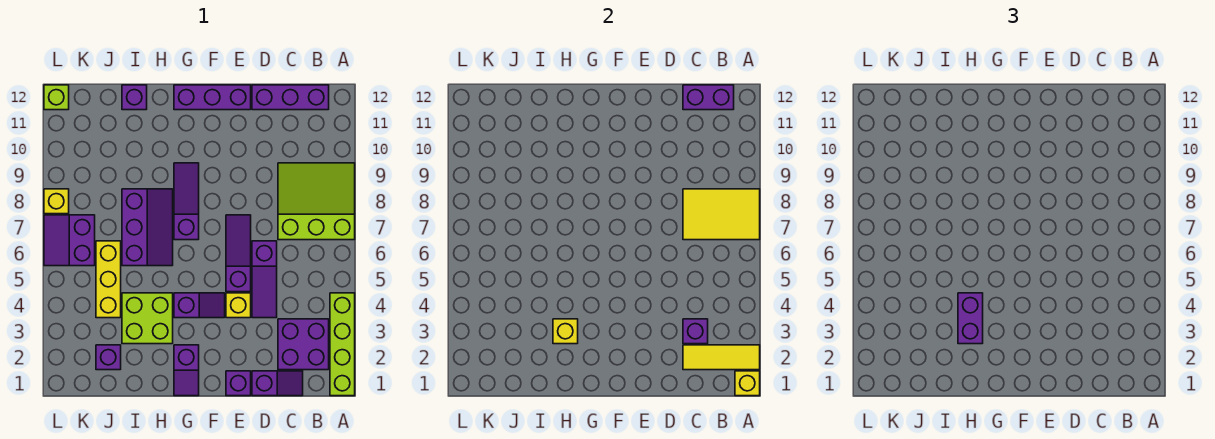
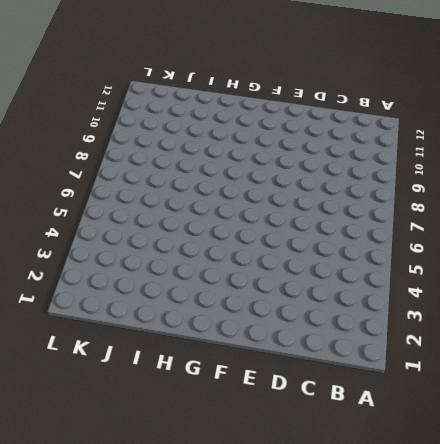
none -> lime 1x4 brick [330,293,355,396]
none -> lime 3x3 slope [278,163,355,240]
none -> purple 2x2 brick [278,319,329,370]

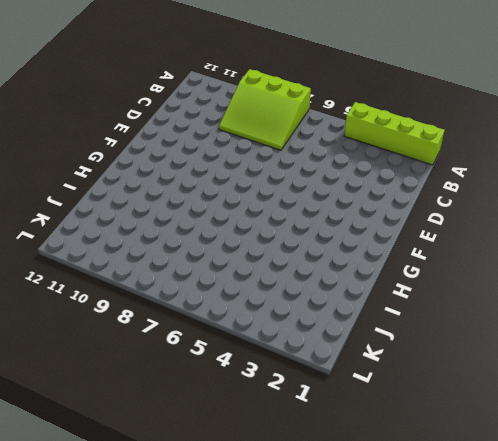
lime 3x3 slope [219,69,311,150] -> lime 3x3 slope turned to [278,163,355,240]
none -> purple 2x2 brick [278,319,329,370]
none -> purple 1x3 brick [252,85,329,110]
none -> purple 1x2 slope [252,371,303,396]

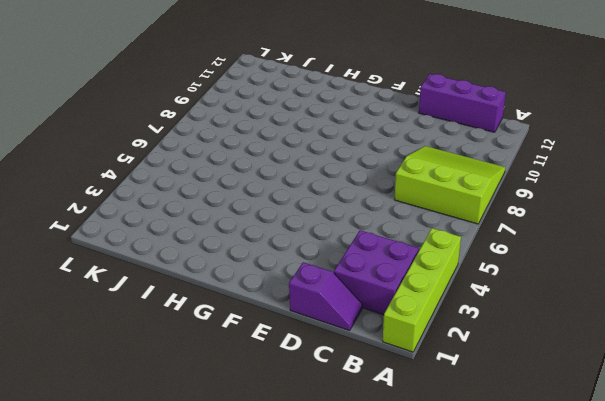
none -> purple 1x3 slope [252,241,277,318]
none -> purple 1x1 brick [226,371,251,396]
none -> yellow 1x1 brick [226,293,251,318]

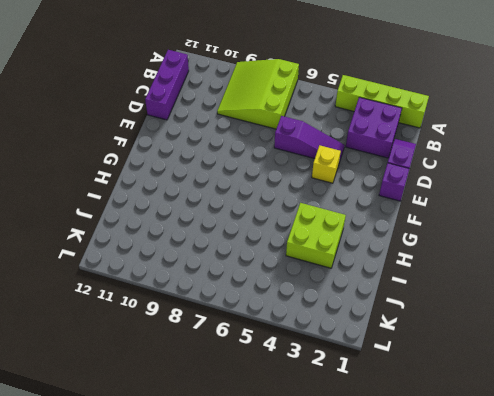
none -> purple 1x3 slope [226,215,251,292]
none -> purple 1x3 brick [174,85,251,110]
none -> purple 1x2 slope [174,293,225,318]

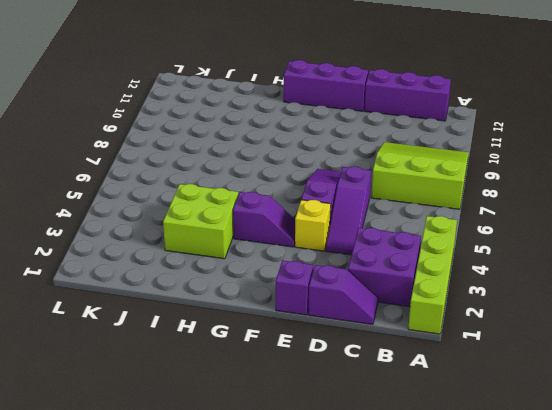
none -> purple 1x2 slope [174,345,199,396]
none -> purple 1x3 slope [174,163,199,240]
none -> purple 2x3 slope [122,189,173,266]

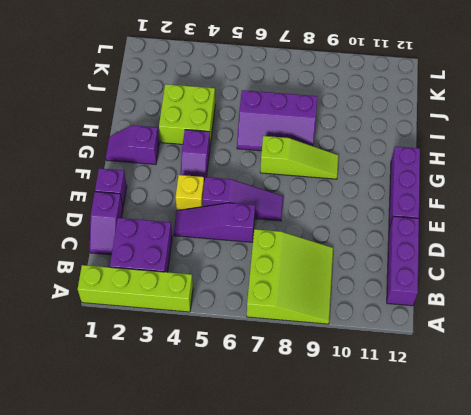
lime 1x3 slope [260,136,339,179] -> purple 1x3 slope [174,163,199,240]
none -> purple 1x1 brick [122,85,147,110]
none -> purple 1x1 brick [96,345,121,370]
none -> yellow 1x3 brick [96,241,121,318]

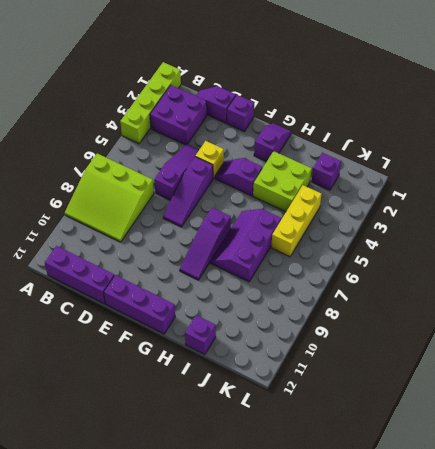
none -> purple 2x2 slope [44,215,95,266]
none -> yellow 1x1 brick [44,189,69,214]
none -> lime 1x1 brick [44,85,69,110]

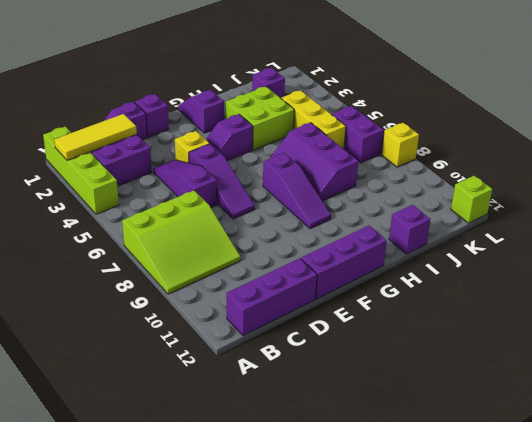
none -> yellow 1x1 brick [735,371,760,396]
none -> yellow 2x3 tile [683,189,760,240]
none -> purple 1x2 brick [683,85,734,110]

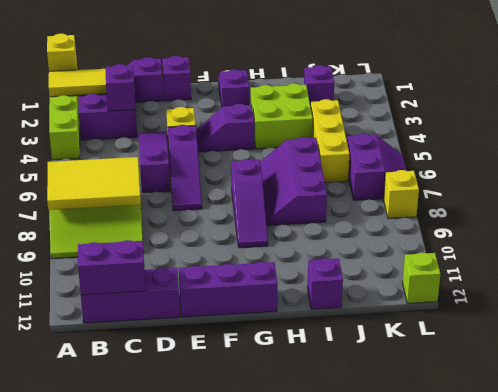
none -> yellow 1x1 brick [553,319,578,344]
none -> purple 1x2 brick [958,293,983,344]

